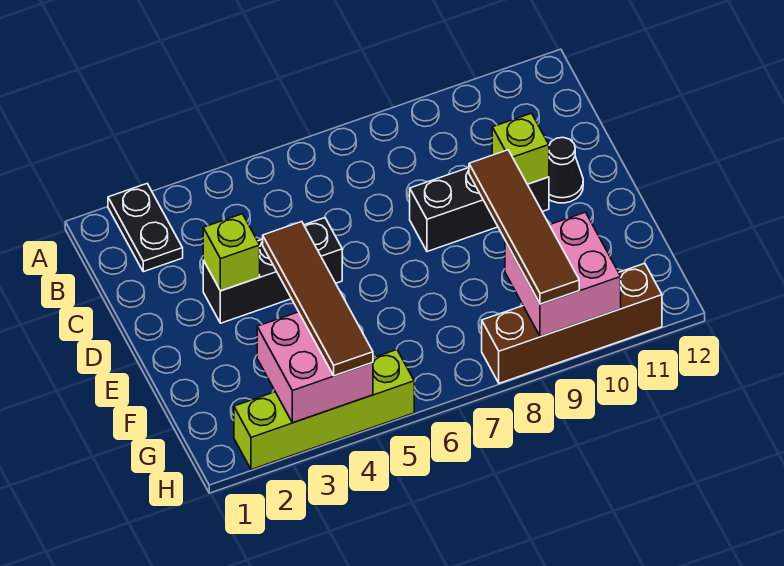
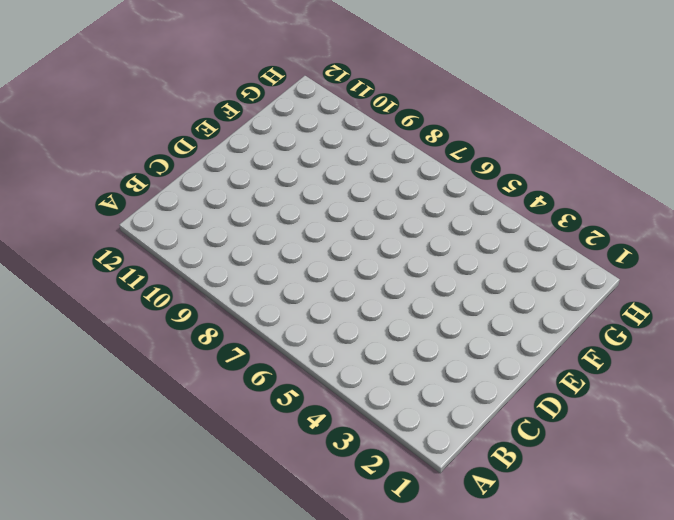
none -> black 1x2 plate [108,184,183,272]
none -> black 1x3 brick [203,218,342,323]
none -> black 1x3 brick [410,168,549,252]

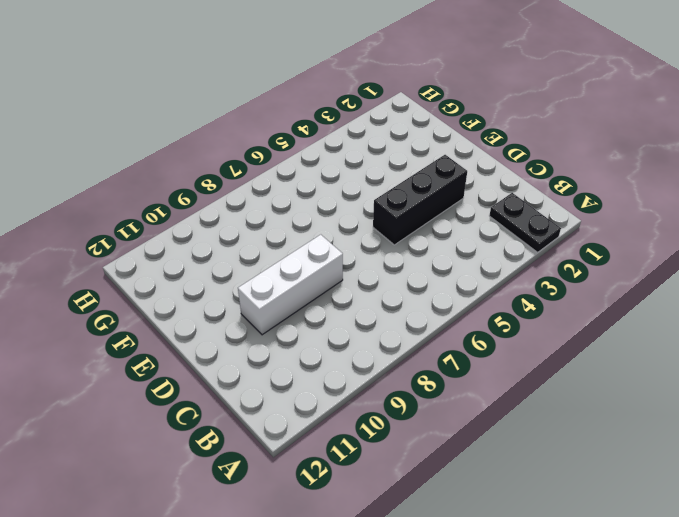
white 1x3 brick [238,235,343,335] -> black 1x3 brick [410,168,549,252]
none -> black 1x1 cone [549,137,583,203]
none -> lime 1x4 brick [234,350,414,470]
none -> brown 1x4 brick [482,263,662,383]

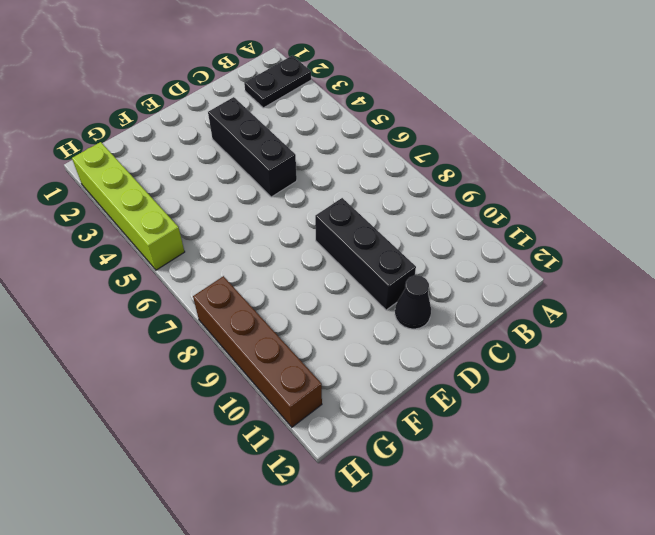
none -> lime 1x1 brick [203,214,260,291]
none -> lime 1x1 brick [492,113,549,184]
none -> pink 2x2 brick [257,312,373,423]

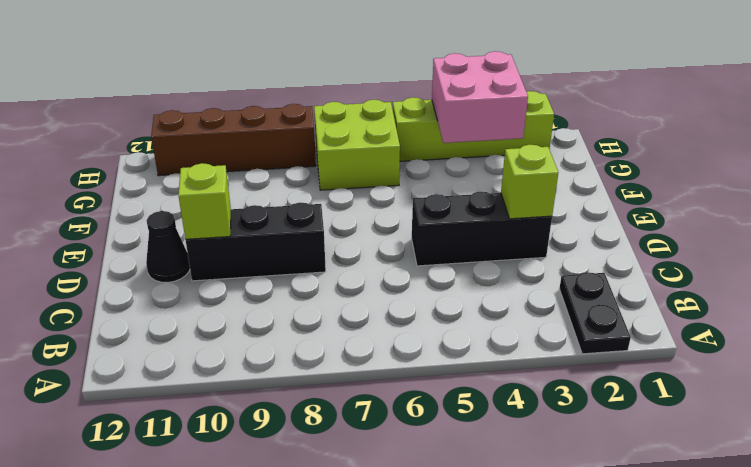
lime 2x2 brick [314,100,400,190] -> none
none -> pink 2x2 brick [505,212,621,337]
none -> brown 1x4 tile [263,222,373,376]
none -> brown 1x4 tile [469,150,579,304]

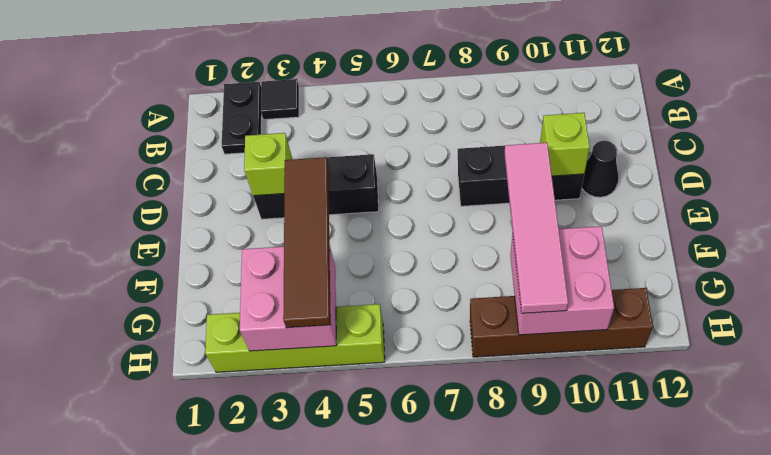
black 1x1 tile [261,79,299,120] -> none
pink 1x4 tile [504,143,568,313] -> brown 1x4 tile [469,150,579,304]

